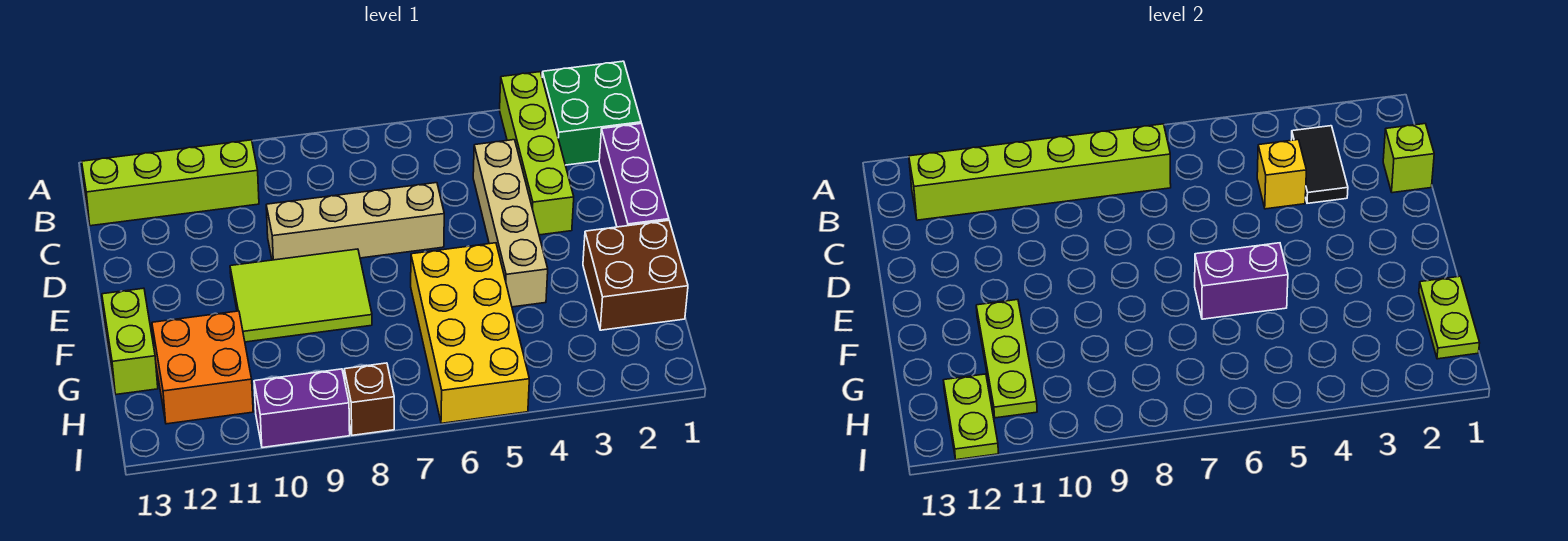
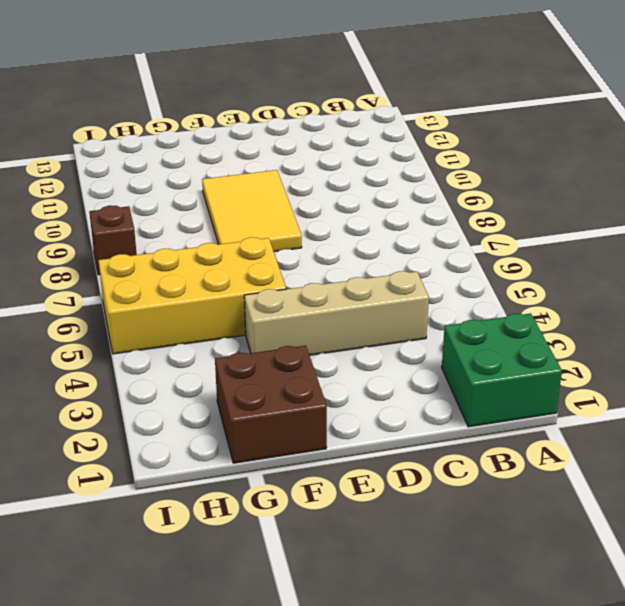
yellow 2x3 tile [202,170,302,252] -> lime 2x3 tile [230,249,372,342]
none -> lime 1x4 brick [500,72,574,235]
none -> lime 1x4 brick [82,140,259,226]
none -> purple 1x3 brick [599,124,669,227]

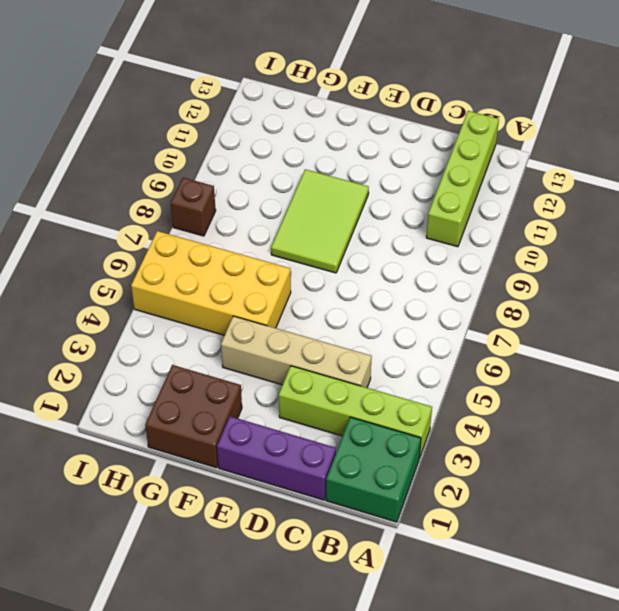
none -> tan 1x4 brick [266,183,444,260]
none -> lime 1x2 brick [102,288,158,394]
none -> orange 2x2 brick [152,311,253,424]

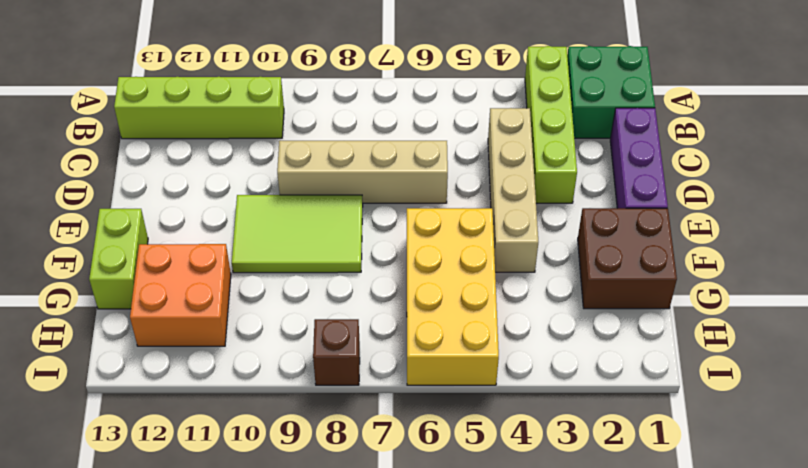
none -> purple 1x2 brick [254,369,350,448]
none -> black 1x2 tile [1292,126,1348,203]
none -> lime 1x6 brick [909,124,1171,220]

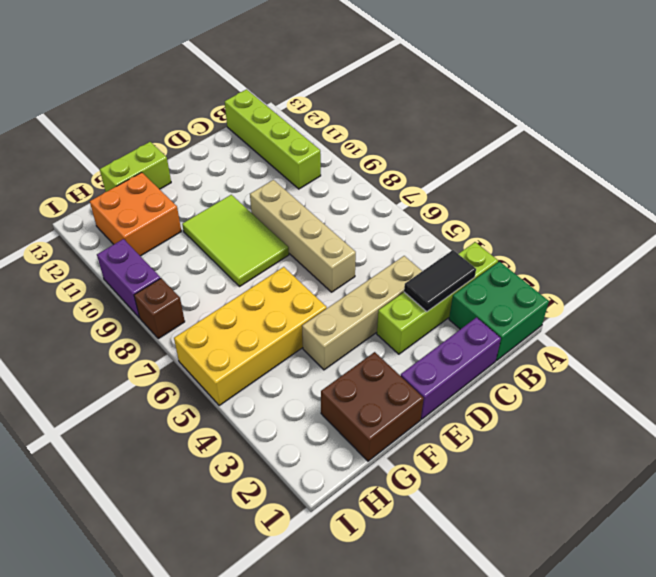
none -> lime 1x6 brick [909,124,1171,220]
none -> lime 1x1 brick [1383,124,1434,193]
none -> yellow 1x1 brick [1257,140,1306,209]

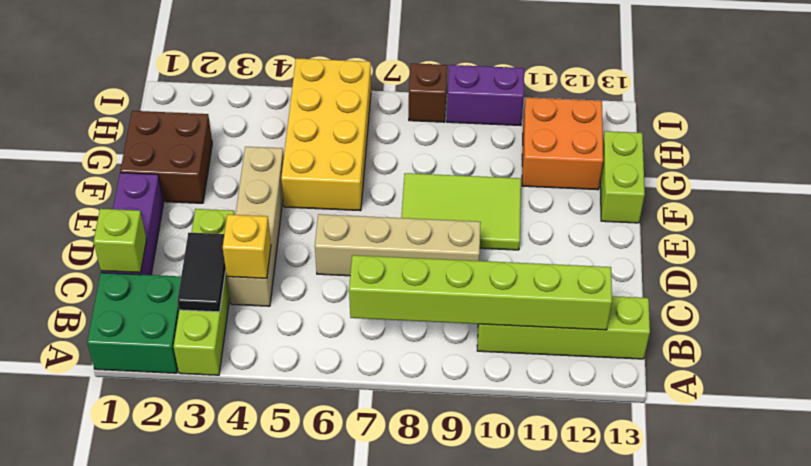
none -> purple 1x2 brick [1195,243,1288,319]
none -> lime 1x3 plate [976,300,1037,418]
none -> lime 1x2 plate [1419,276,1480,359]

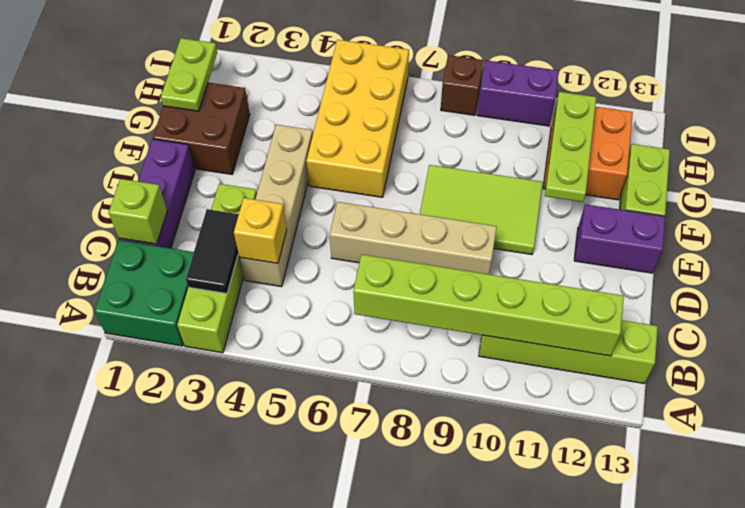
purple 1x2 brick [574,204,665,273] -> purple 1x2 brick moved to [1195,243,1288,319]
none -> lime 1x2 plate [943,374,999,460]

